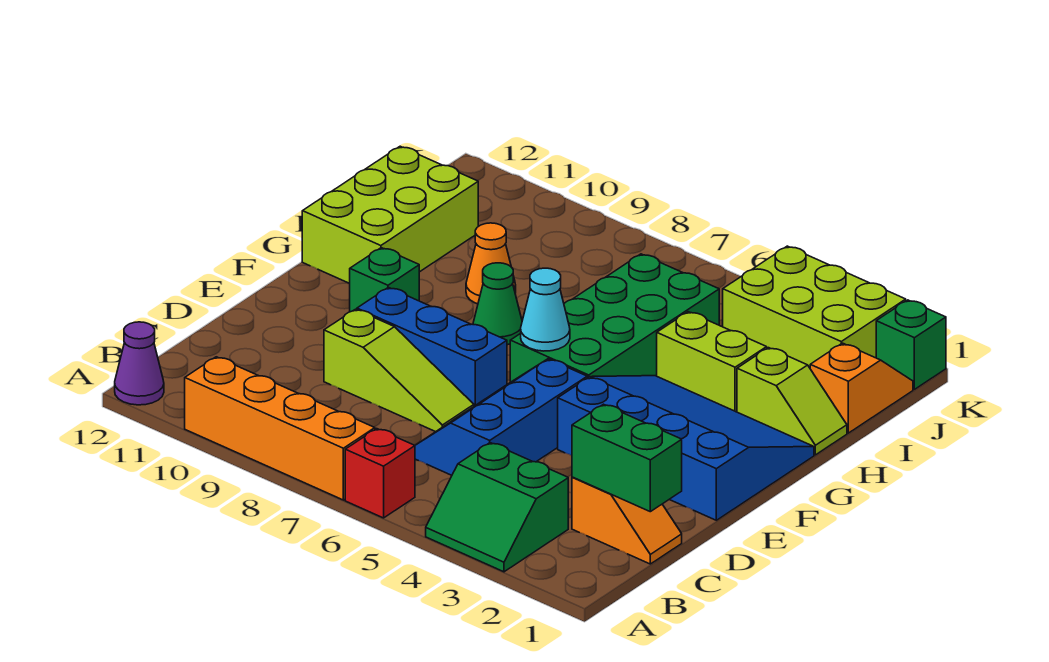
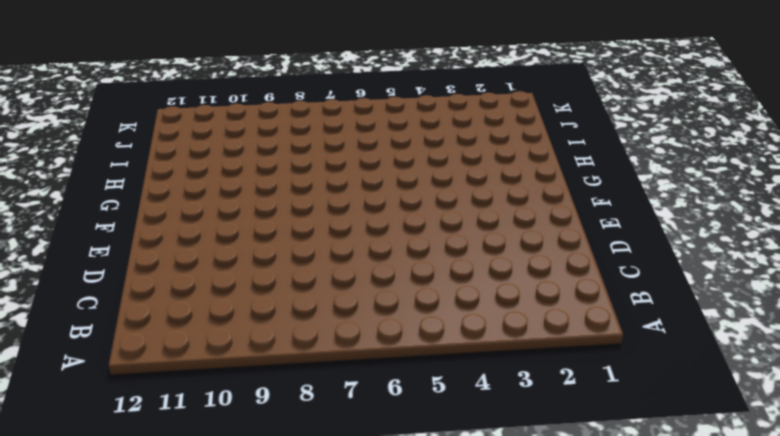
none -> green 2x2 slope [426,443,568,572]
none -> red 1x1 brick [345,429,415,518]
none -> orange 1x4 brick [185,357,375,500]

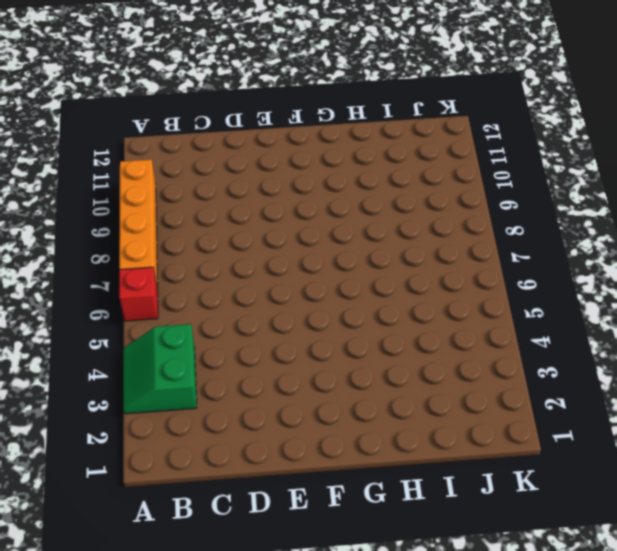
none -> purple 1x1 cone [115,322,164,405]
none -> orange 1x2 slope [572,477,682,564]
none -> blue 2x3 slope [415,359,587,475]

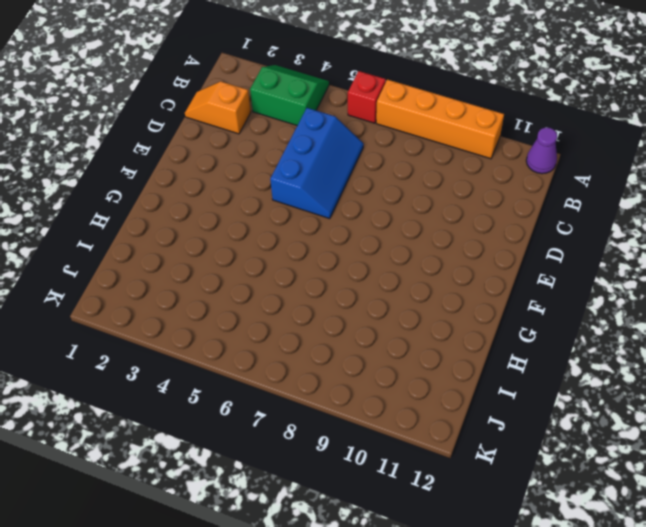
none -> lime 1x3 slope [324,309,474,432]
none -> blue 3x4 slope [558,376,814,520]
none -> blue 1x3 brick [357,287,507,406]

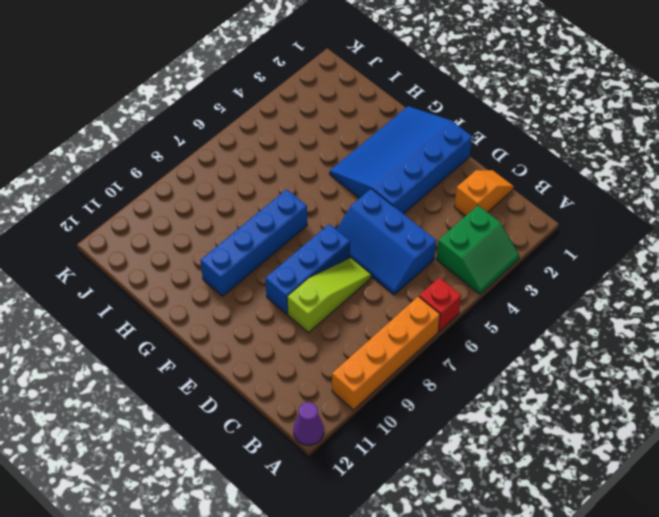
blue 1x4 brick [200,189,307,296] -> green 1x1 cone [473,263,522,345]
none -> green 2x4 brick [510,254,719,382]
none -> green 1x1 brick [349,248,419,312]
none -> lime 2x3 brick [302,146,478,283]

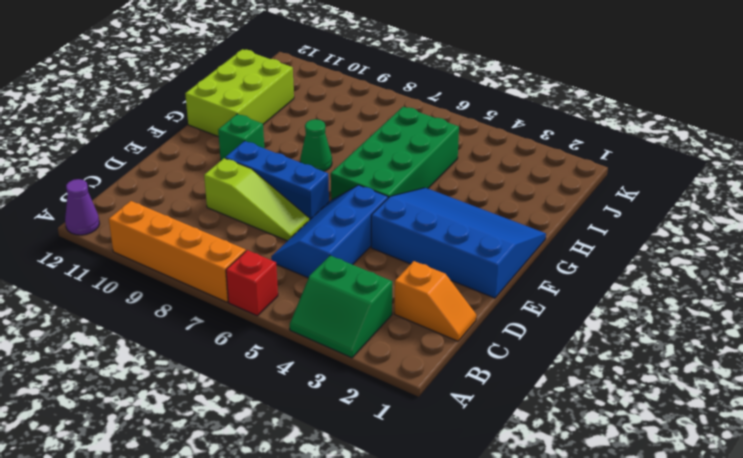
none -> lime 1x2 slope [737,348,847,455]
none -> lime 1x2 brick [657,312,767,412]
none -> orange 1x1 cone [466,223,516,304]

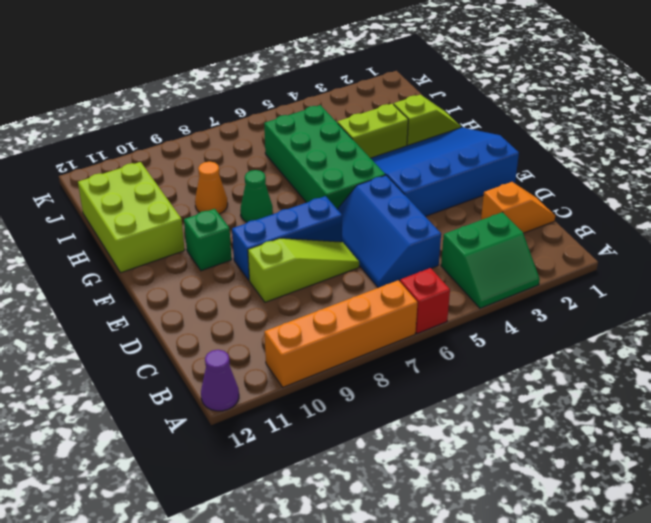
none -> orange 1x2 slope [810,343,913,433]
none -> lime 2x3 brick [723,246,906,368]
none -> green 1x1 brick [876,300,946,389]

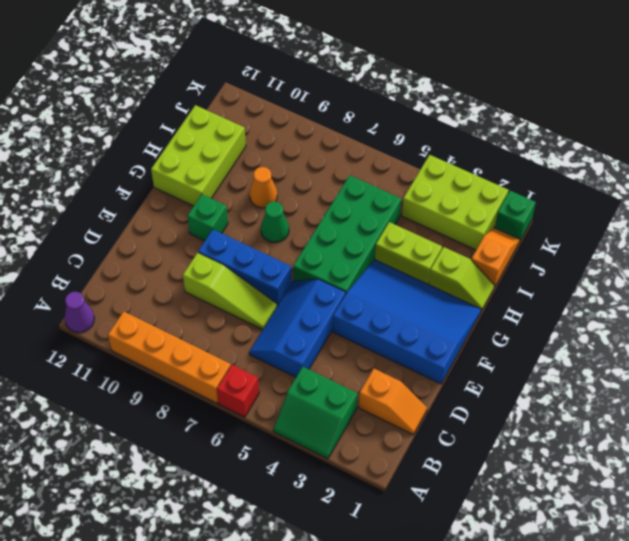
none -> green 1x2 brick [572,404,682,512]
none -> cyan 1x1 cone [521,268,570,351]

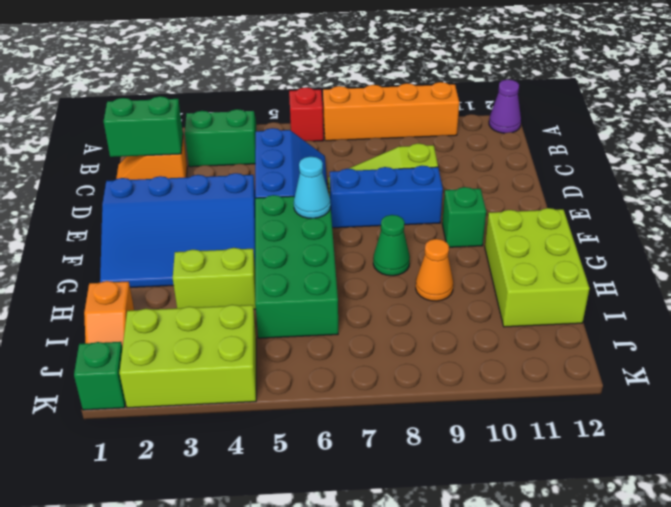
none -> lime 1x2 slope [737,348,847,455]

